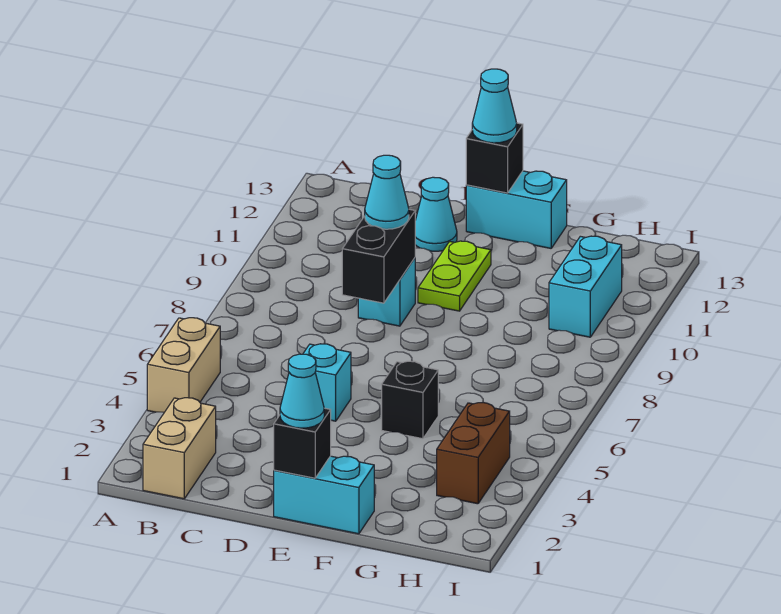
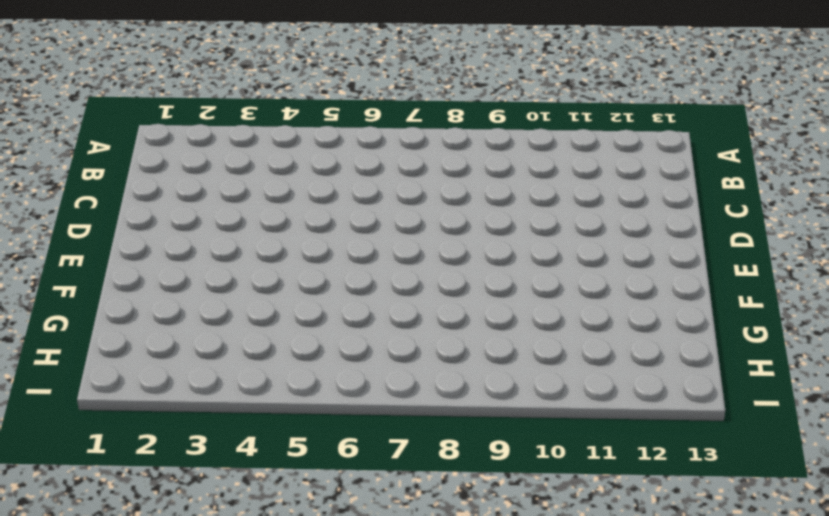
none -> tan 1x2 brick [147,318,220,412]
none -> tan 1x2 brick [143,398,216,499]
none -> cyan 1x1 brick [303,344,351,421]

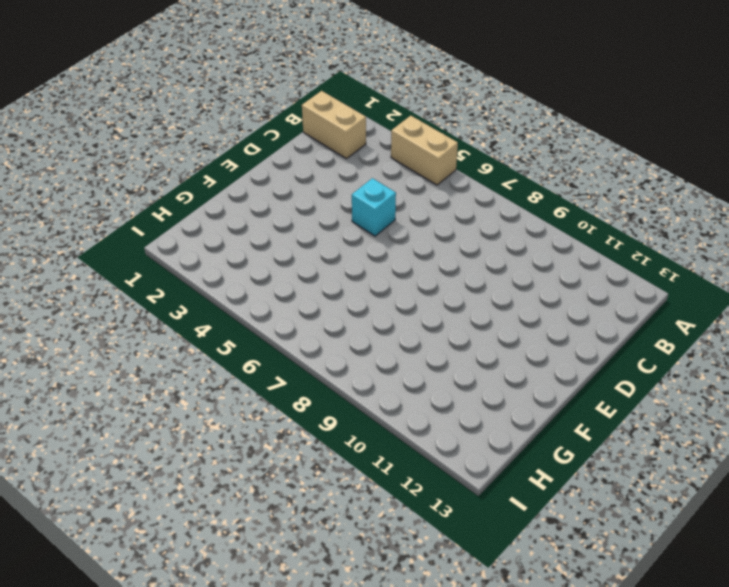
none -> cyan 1x1 brick [358,258,415,326]
none -> cyan 1x1 cone [415,177,457,251]
none -> cyan 1x2 brick [274,456,374,534]

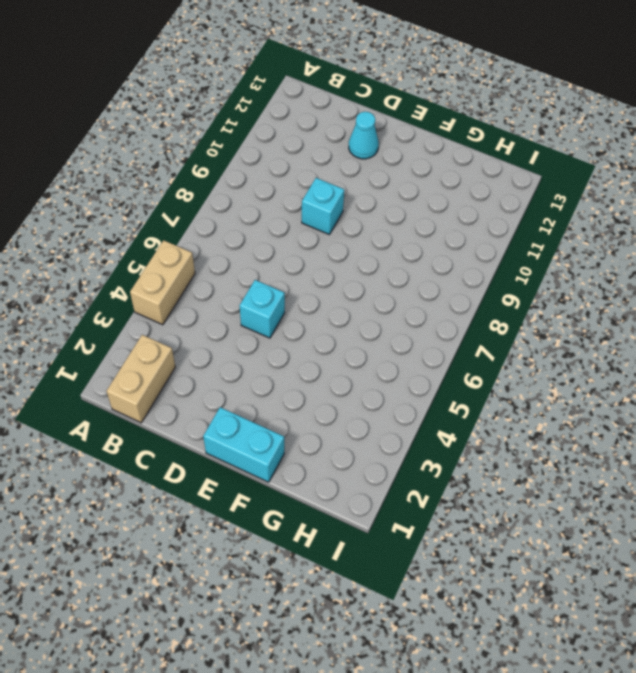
none -> lime 1x2 plate [418,241,491,311]
none -> cyan 1x2 brick [466,171,567,248]
none -> black 1x1 brick [382,361,438,439]

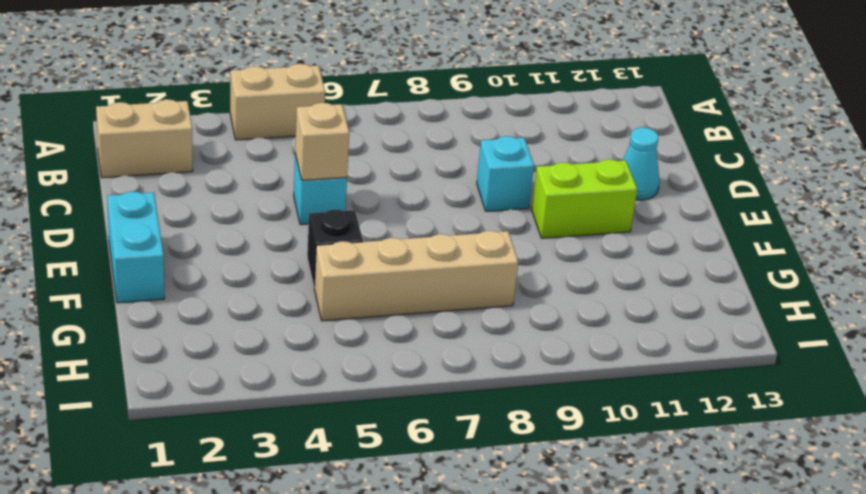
tan 1x1 brick [295,103,349,180] -> none
lime 1x2 brick [532,159,637,238] -> lime 1x2 plate [418,241,491,311]
tan 1x4 brick [314,231,518,321] -> none
none -> cyan 1x2 brick [466,171,567,248]
none -> brown 1x2 brick [437,403,510,504]
none -> cyan 1x2 brick [549,236,622,337]

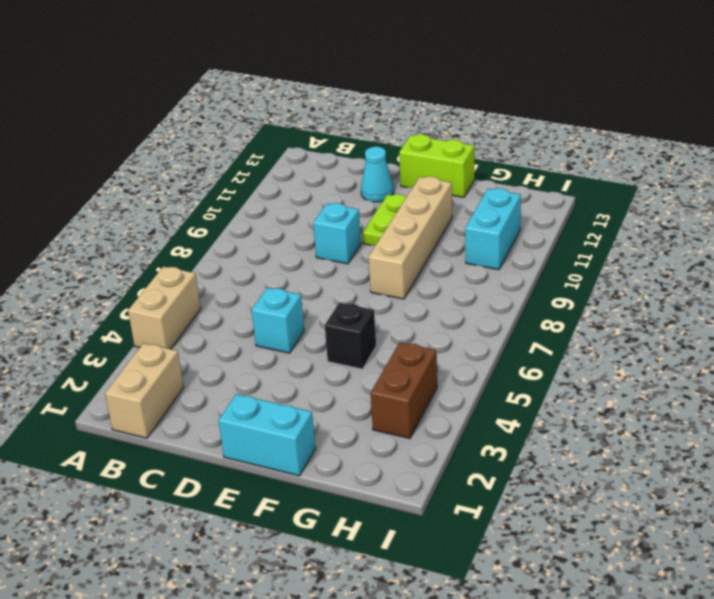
lime 1x2 brick [399,134,474,197] -> cyan 1x2 brick [466,171,567,248]
tan 1x4 brick [369,177,452,299] -> none
none -> black 1x2 brick [342,209,415,303]
none -> black 1x1 brick [274,408,331,478]
none -> black 1x1 brick [466,123,523,193]

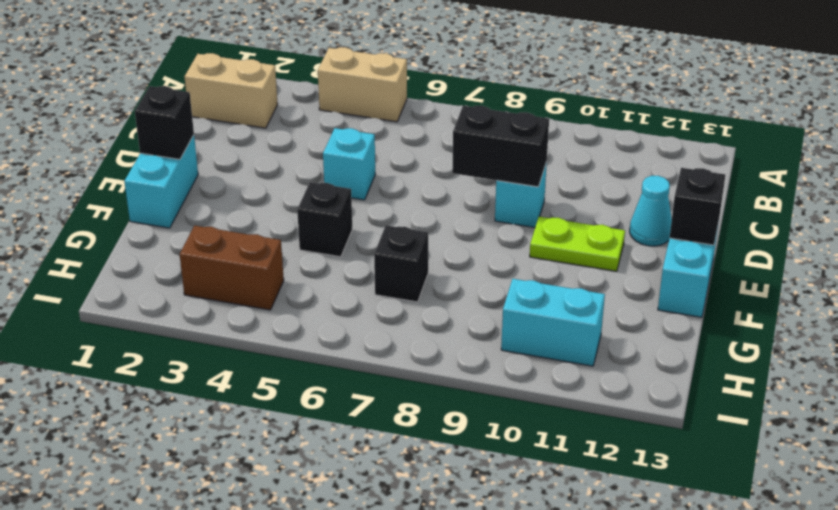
black 1x1 brick [374,225,428,302] -> none
none -> cyan 1x1 cone [365,155,409,229]
none -> cyan 1x1 cone [280,354,324,428]
none -> cyan 1x1 cone [472,69,517,143]

